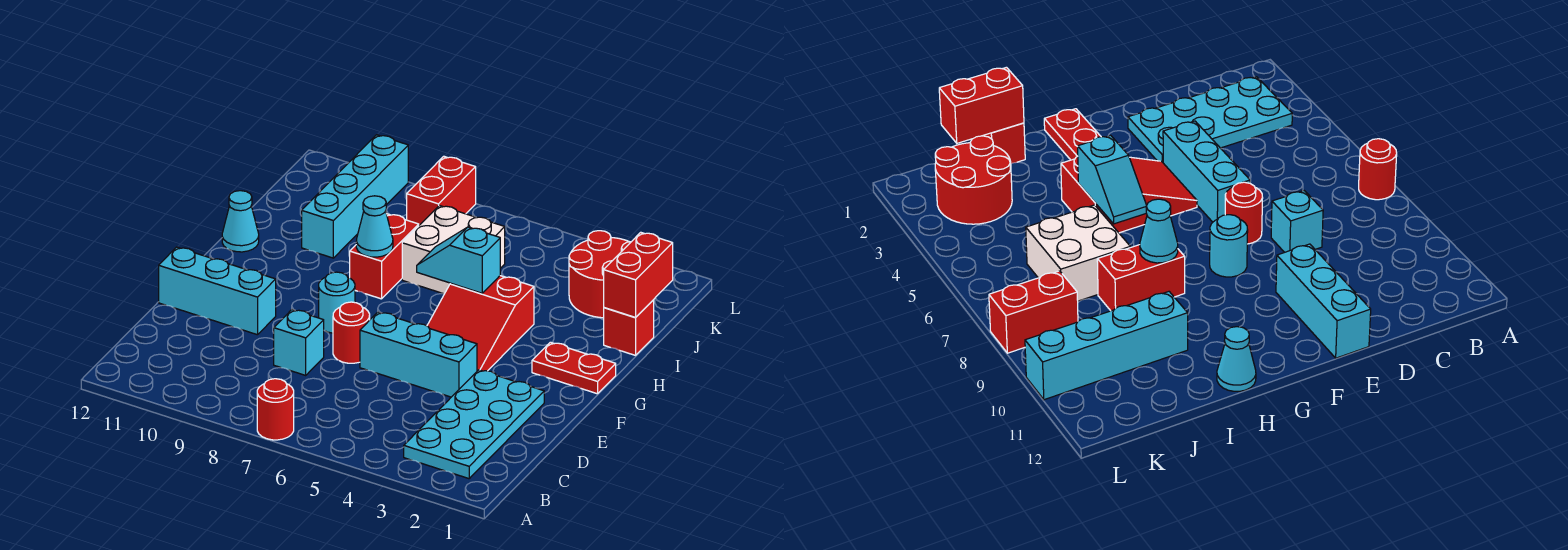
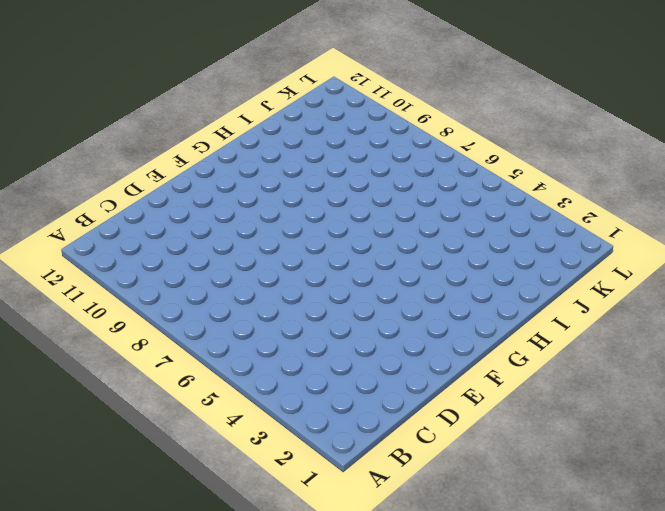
none -> red 1x1 round brick [257,379,294,440]
none -> cyan 2x4 plate [404,370,544,479]
none -> cyan 1x1 brick [274,310,324,375]

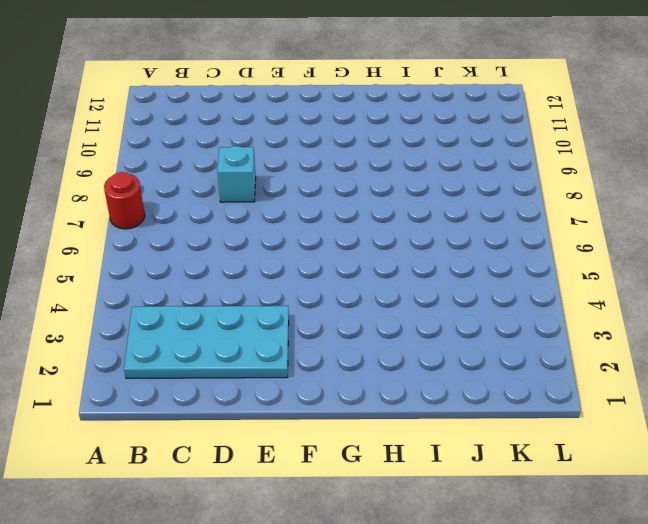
none -> cyan 1x3 brick [360,312,477,397]
none -> red 1x1 round brick [333,302,370,363]
none -> cyan 1x3 brick [159,247,276,335]

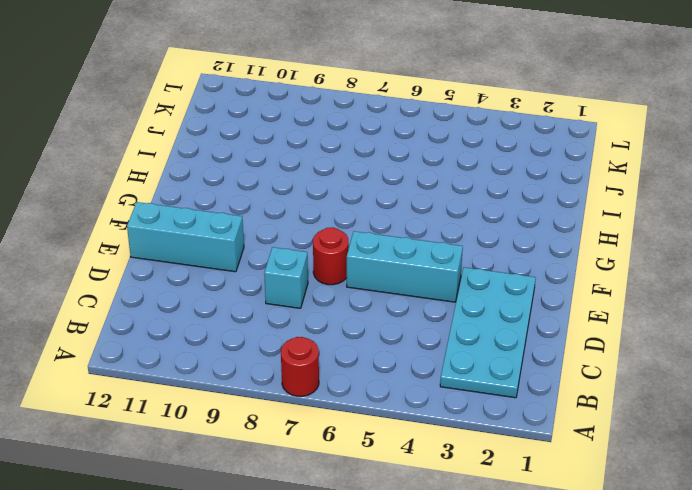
none -> red 2x3 slope [427,276,534,371]
none -> cyan 1x1 round brick [319,272,355,333]
none -> red 1x2 plate [532,342,616,394]

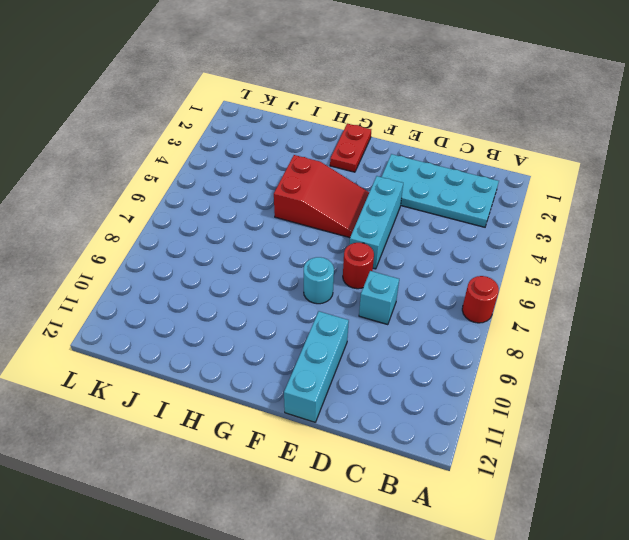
none -> red 1x2 brick [350,214,419,299]
none -> cyan 1x1 cone [222,191,259,252]
none -> red 1x1 brick [604,300,654,355]

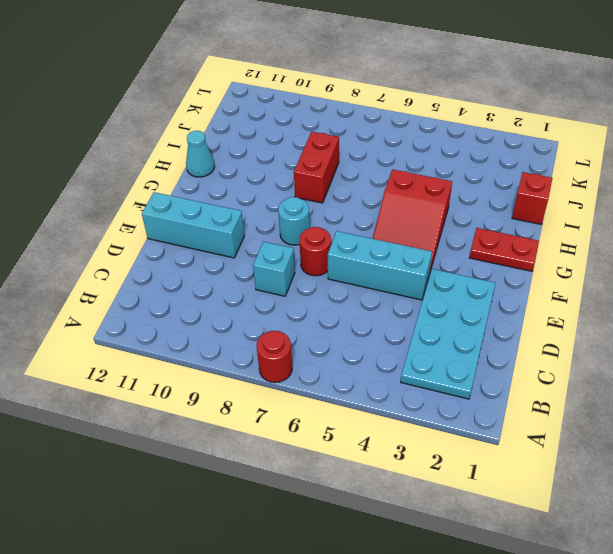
none -> white 2x2 brick [402,205,505,294]
none -> cyan 1x4 brick [302,135,408,258]
none -> red 2x2 round brick [569,231,631,318]

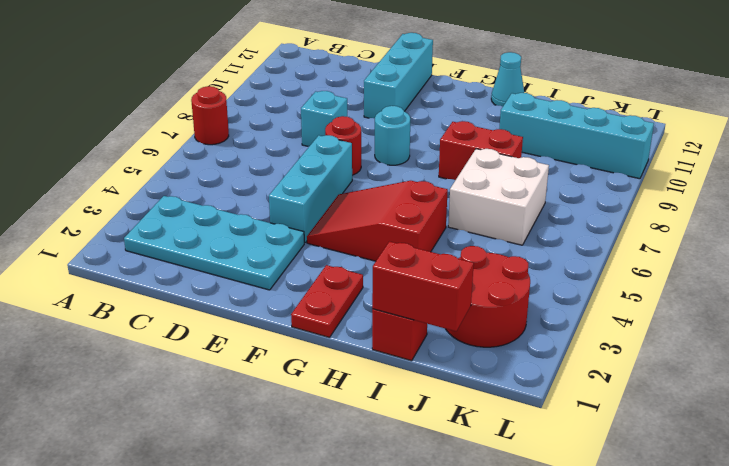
none -> red 1x2 brick [407,156,476,225]
none -> cyan 1x2 slope [417,227,500,293]
none -> cyan 1x1 cone [356,196,393,257]

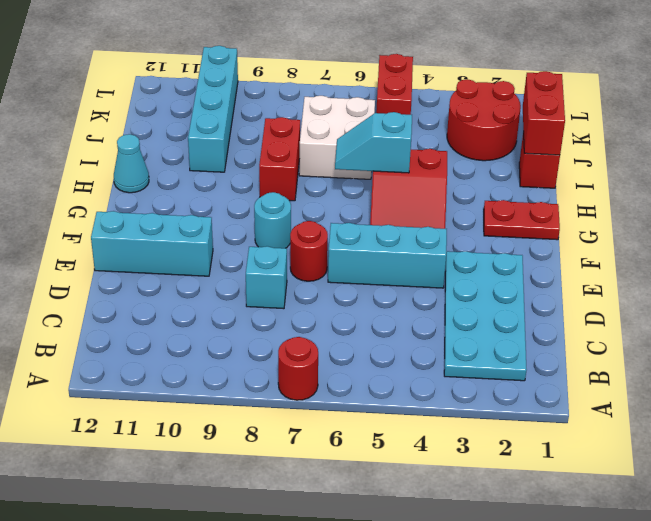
red 1x2 brick [376,54,413,115] -> red 1x2 brick moved to [407,156,476,225]
none -> cyan 1x1 cone [356,196,393,257]

